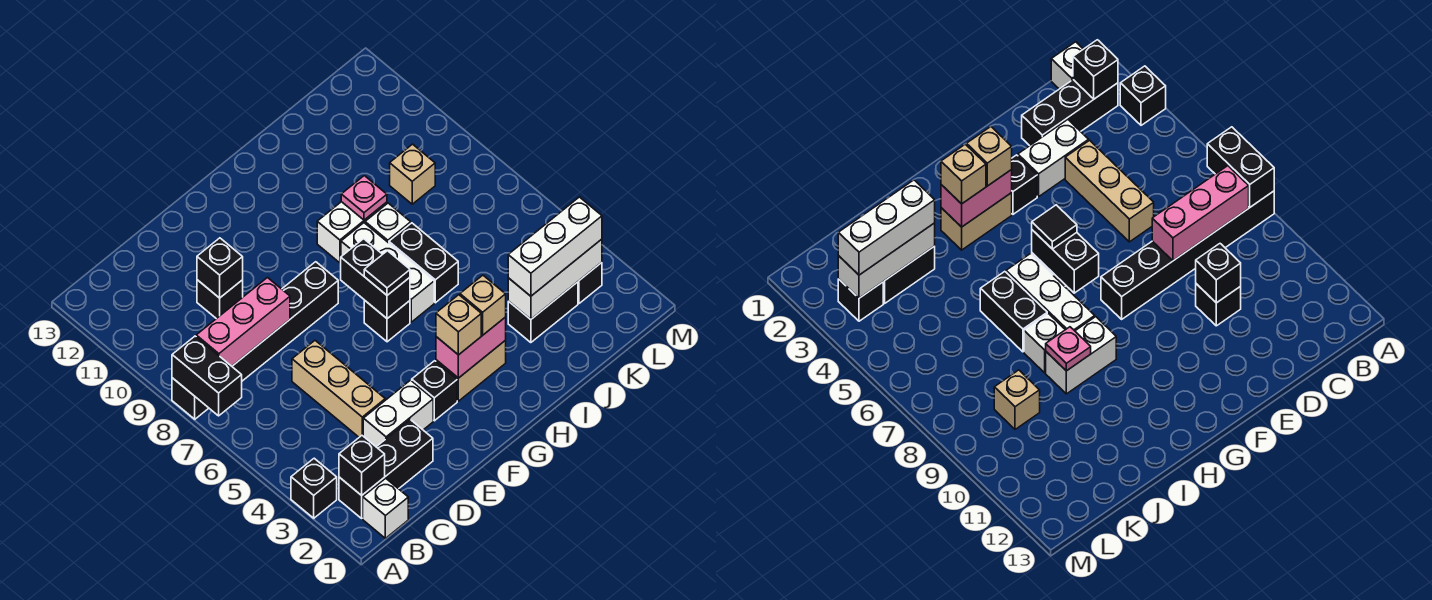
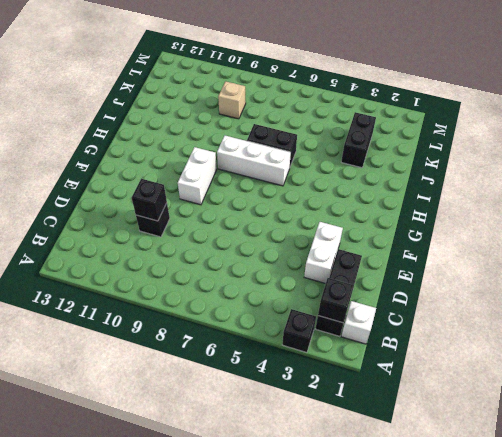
white 1x2 brick [178,147,217,205] -> white 1x2 brick moved to [317,202,387,263]
none -> black 1x6 brick [172,262,338,419]
none -> tan 1x3 brick [292,341,385,437]
none -> black 1x1 brick [412,361,457,421]

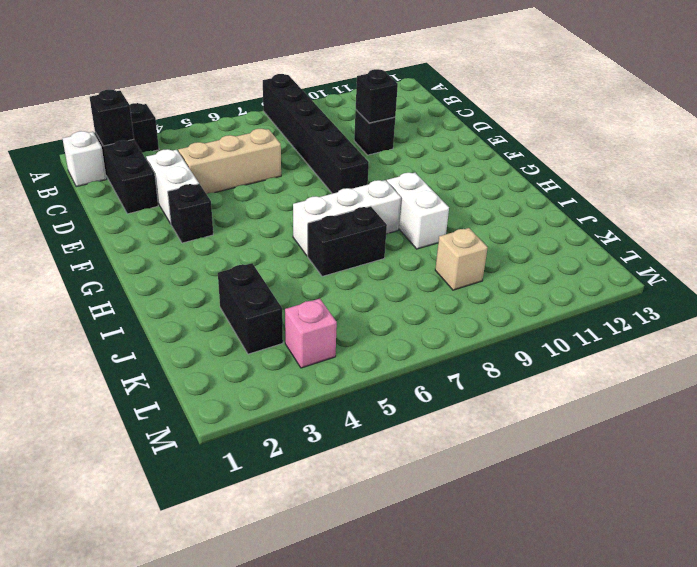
pink 1x1 brick [285,299,337,368] -> none
none -> tan 1x2 brick [436,341,506,401]
none -> black 1x1 brick [364,300,410,342]
none -> white 1x1 brick [365,203,411,243]

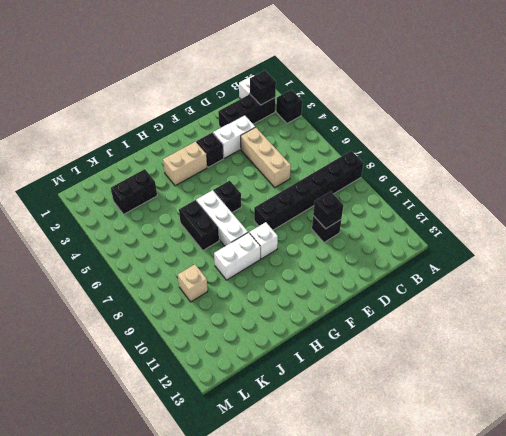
white 1x1 brick [249,222,278,259] -> white 1x1 brick moved to [365,203,411,243]
none -> black 1x1 brick [578,263,602,303]
none -> black 1x2 brick [172,336,242,416]
none -> pink 1x3 brick [196,278,290,366]

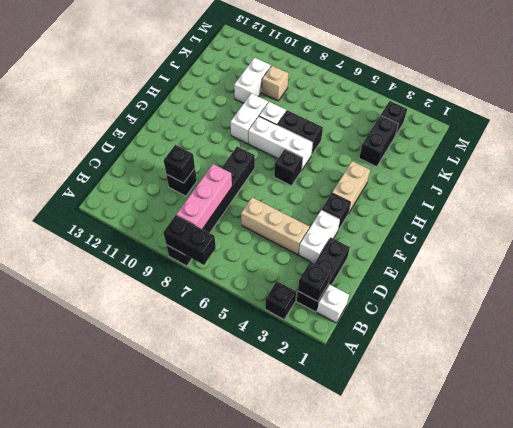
white 1x2 brick [234,58,271,103] -> none
none -> pink 1x2 brick [436,317,506,378]
none -> black 1x2 brick [341,239,410,319]
none -> pink 1x1 plate [341,176,387,220]

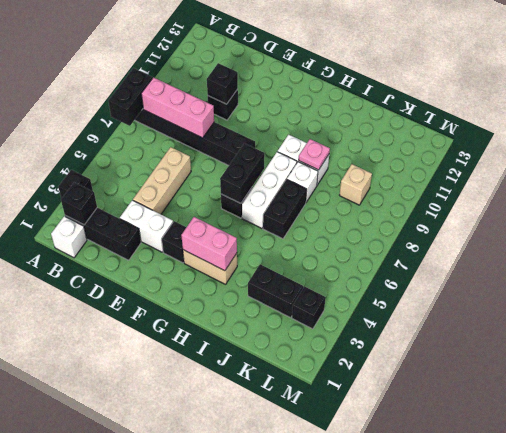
none -> white 1x3 brick [508,239,602,319]
none -> tan 1x1 brick [436,295,481,355]
none -> black 1x1 tile [364,251,410,295]

